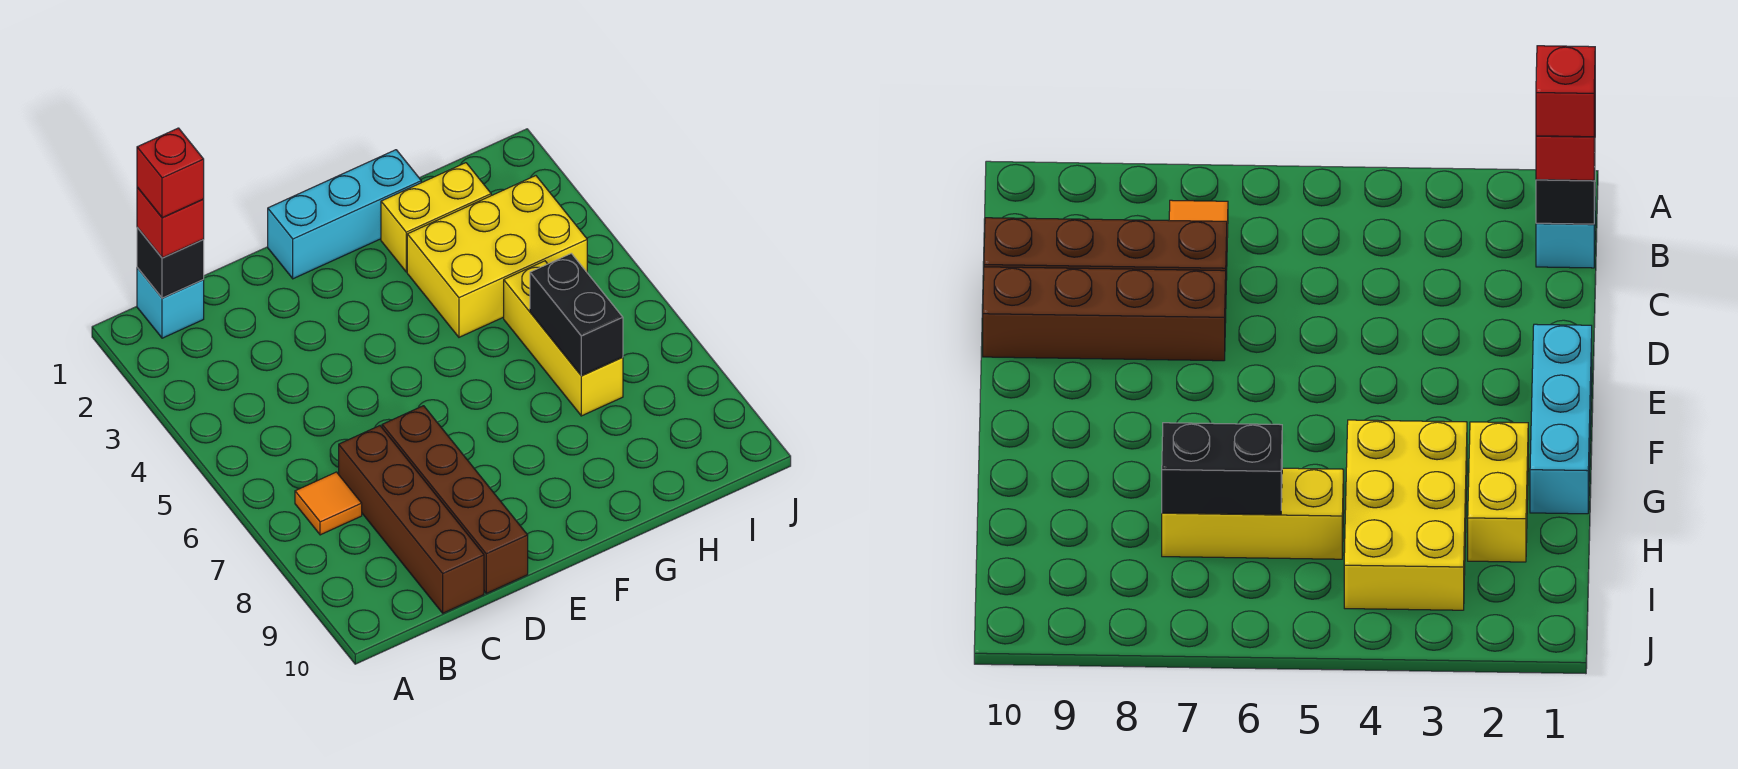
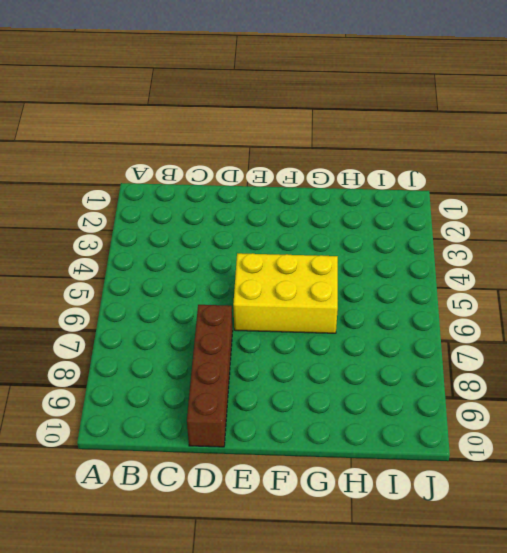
yellow 2x3 brick [233,253,338,333] -> yellow 2x3 brick moved to [407,176,587,337]
none -> cyan 1x1 brick [137,268,204,338]
none -> orange 1x1 tile [295,472,362,535]
none -> brown 1x4 brick [339,426,484,613]

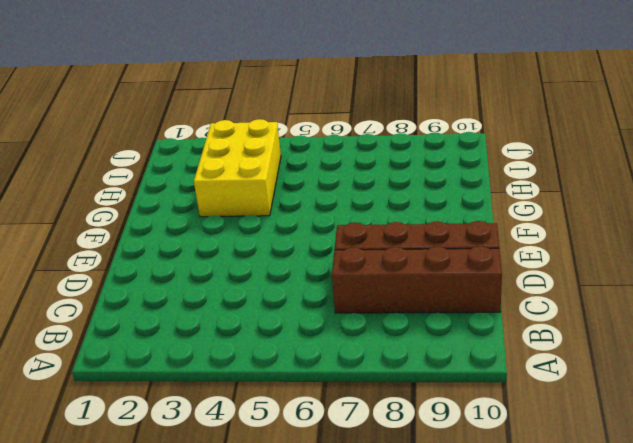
none -> cyan 1x1 brick [137,268,204,338]
none -> orange 1x1 tile [295,472,362,535]
none -> cyan 1x3 brick [268,150,421,279]

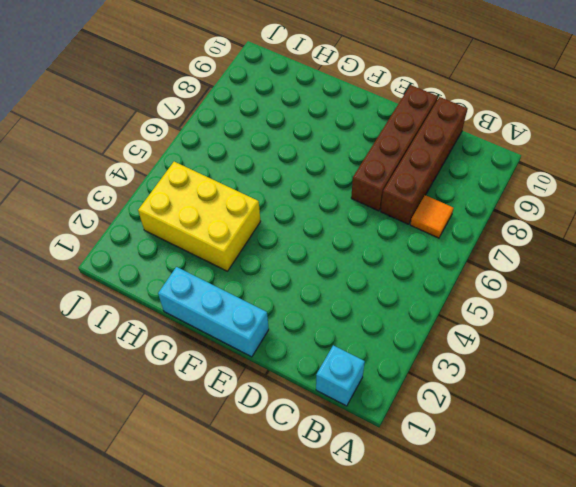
none -> yellow 1x2 brick [381,163,491,272]
none -> yellow 1x3 brick [504,261,623,416]
none -> black 1x1 brick [137,228,204,298]

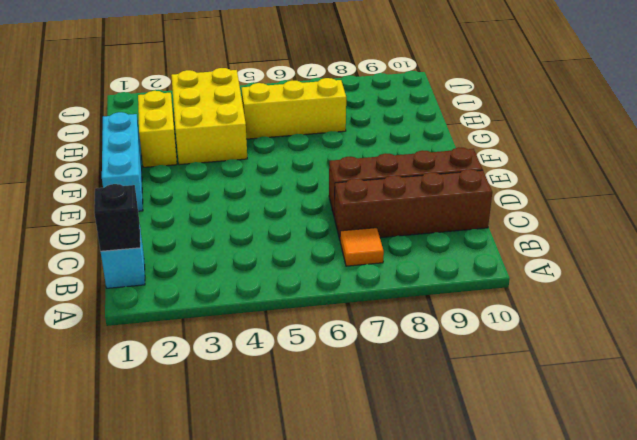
none -> black 1x2 brick [530,253,623,376]
none -> red 1x1 brick [137,187,204,258]
none -> red 1x1 brick [137,128,204,218]

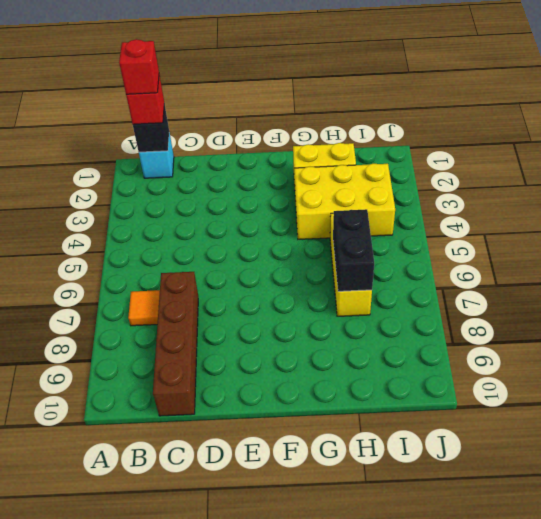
none -> brown 1x4 brick [382,406,528,593]
none -> cyan 1x3 brick [268,150,421,279]

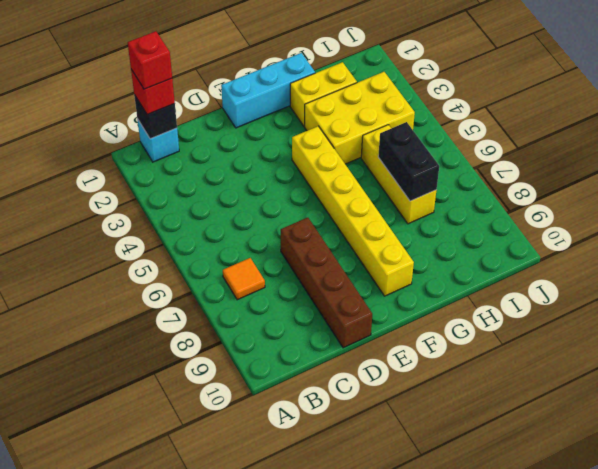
yellow 1x6 brick [292,126,414,296] -> none
none -> brown 1x4 brick [339,426,484,613]

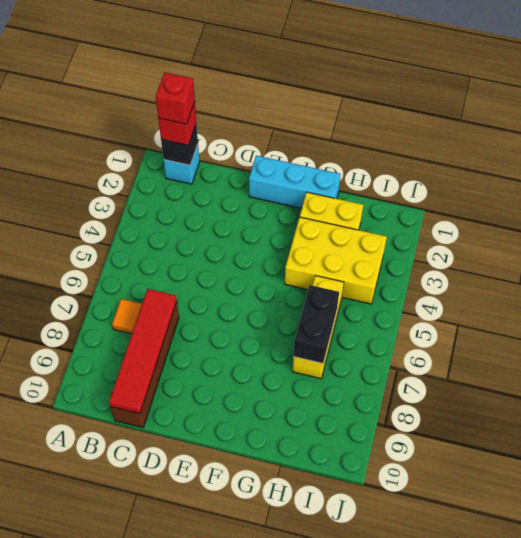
red 1x4 tile [109,289,177,414] -> none
none -> brown 1x4 brick [382,406,528,593]

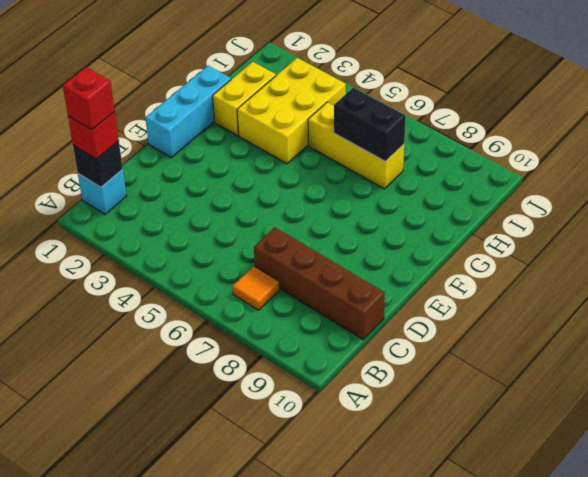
none -> brown 1x4 brick [382,406,528,593]

